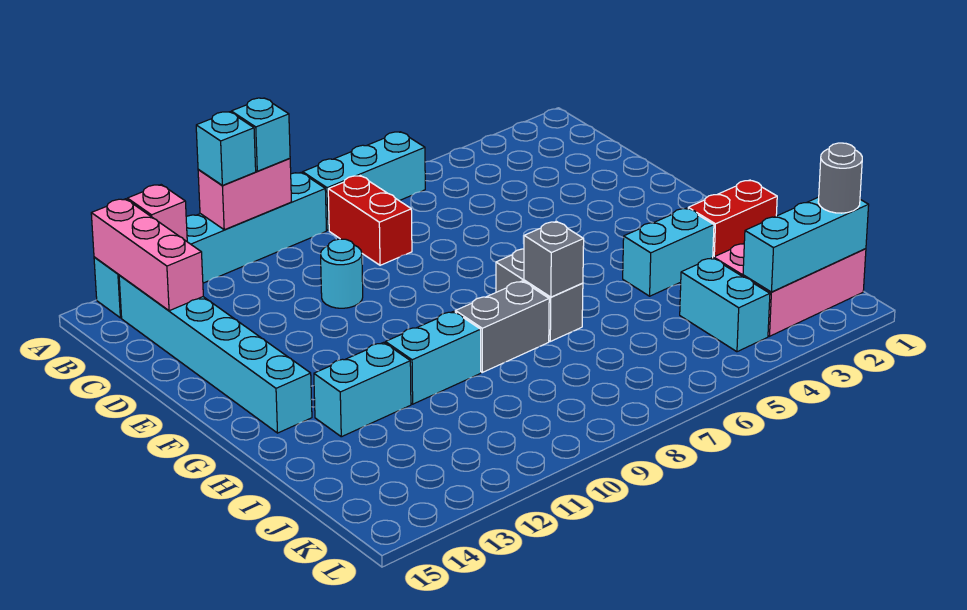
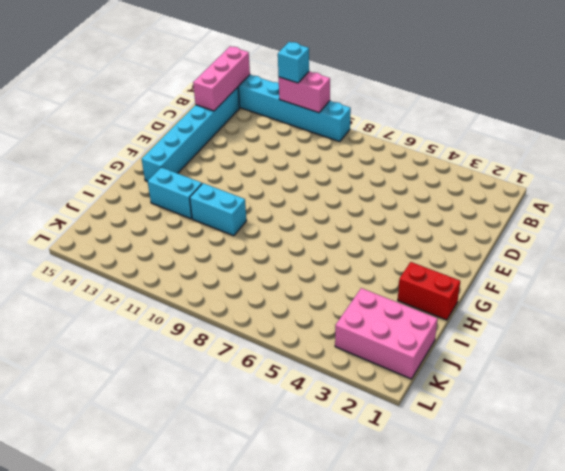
none -> cyan 1x3 brick [303,132,425,230]
none -> red 1x2 brick [328,176,412,265]
none -> cyan 1x1 round brick [321,239,363,308]

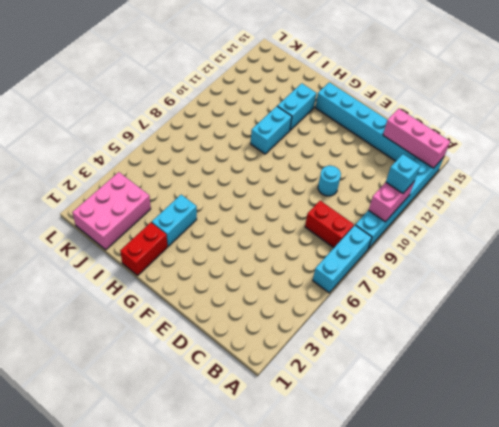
none -> grey 1x2 brick [496,249,583,341]
none -> grey 1x2 brick [455,281,549,372]
none -> cyan 1x2 brick [680,258,770,352]

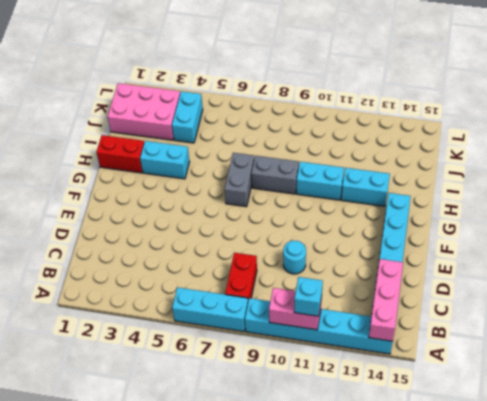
none -> pink 1x1 brick [127,185,187,241]
none -> grey 1x1 brick [524,221,584,297]
none -> cyan 1x3 brick [743,197,869,292]

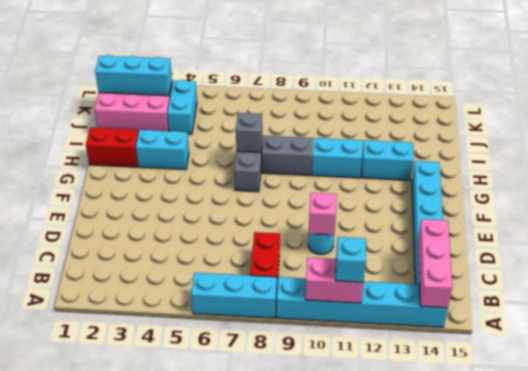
pink 1x1 brick [309,193,337,235] -> pink 1x1 brick moved to [127,185,187,241]
none -> cyan 1x1 brick [231,98,290,171]
none -> grey 1x1 round brick [818,143,862,213]

